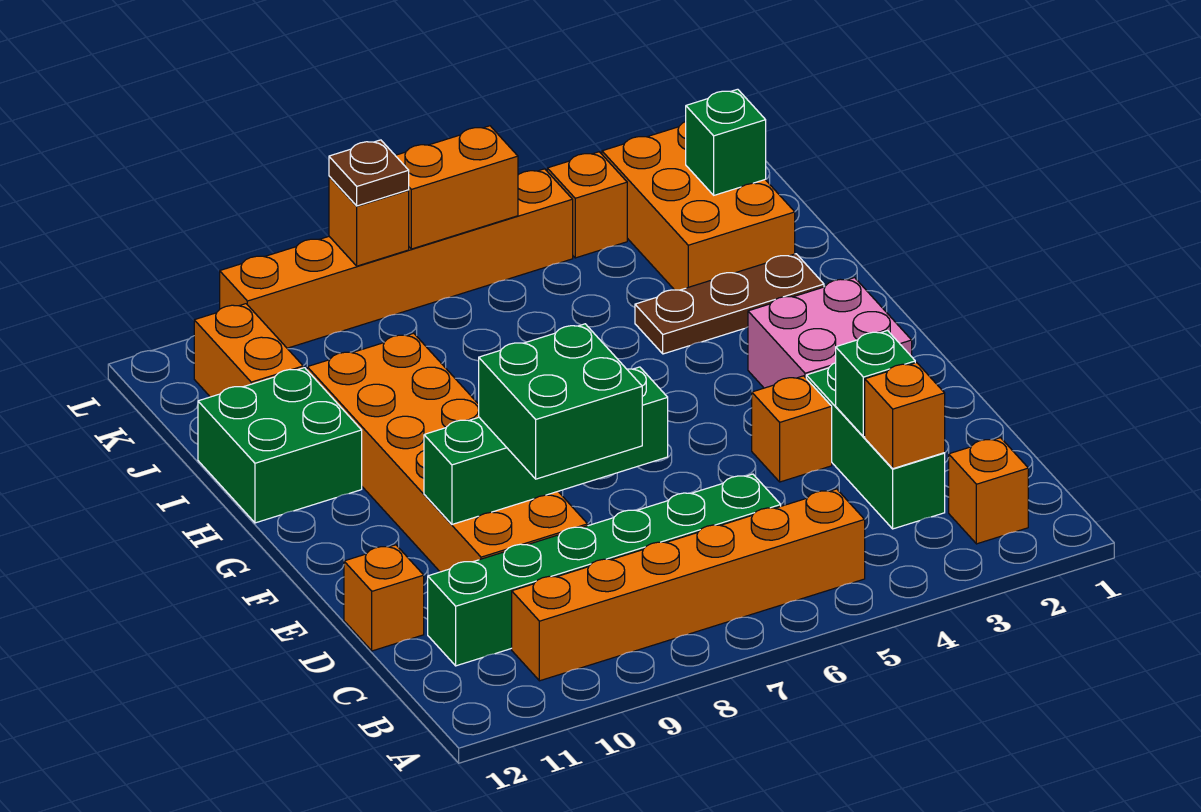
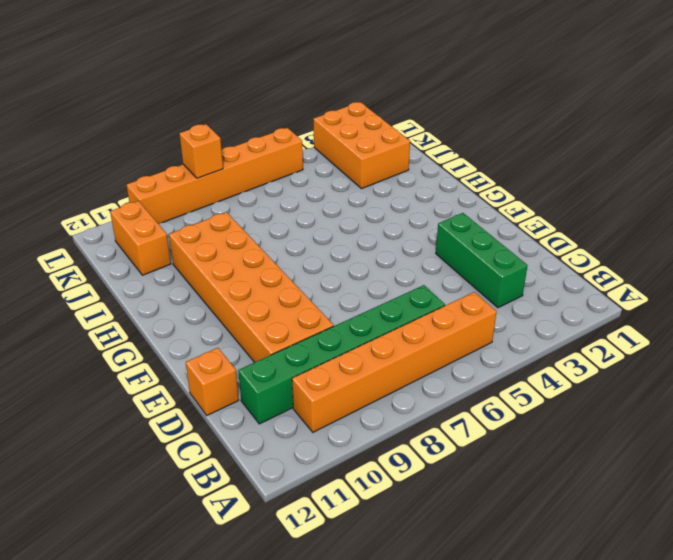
none -> orange 1x1 brick [949,438,1028,544]
none -> orange 1x1 brick [752,376,832,482]
none -> pink 2x2 brick [748,278,912,388]

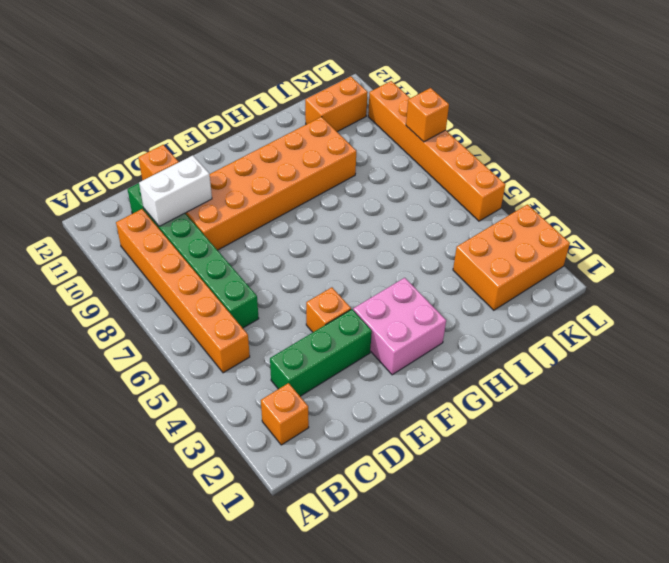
white 1x2 brick [139,155,212,226] -> none
none -> green 2x2 brick [198,368,362,523]
none -> brown 1x3 plate [635,254,824,354]
none -> orange 1x1 brick [547,152,627,258]

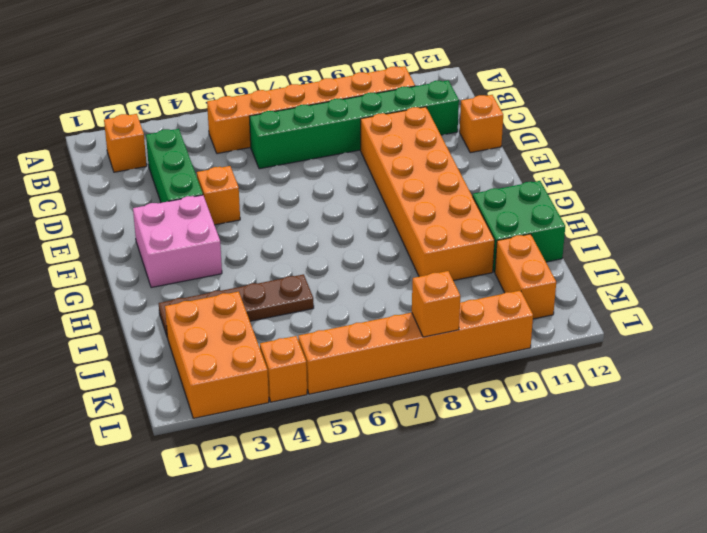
brown 1x4 plate [159,274,314,336] -> brown 1x3 plate [635,254,824,354]
none -> orange 1x1 brick [865,363,945,469]
none -> green 1x1 brick [836,331,915,437]
none -> green 1x4 brick [424,367,668,524]

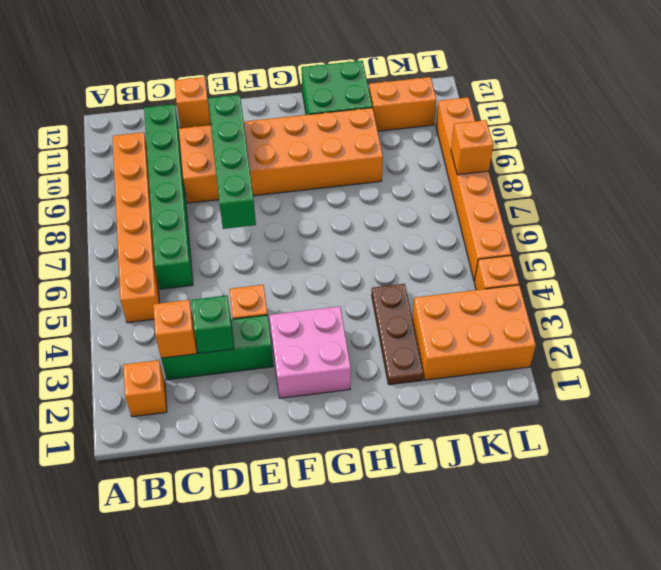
none -> green 1x1 brick [686,89,766,195]
none -> orange 1x2 brick [395,126,518,249]
none -> green 2x2 brick [479,324,642,479]

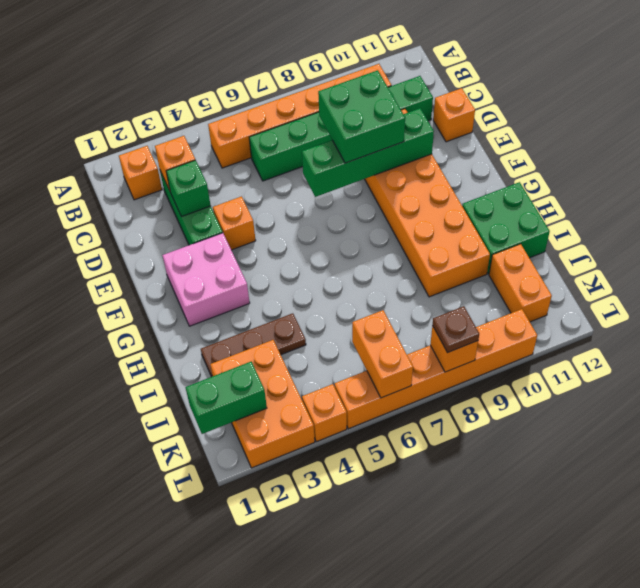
green 1x2 brick [185,362,267,434] -> green 1x1 brick [686,89,766,195]
orange 1x2 brick [352,310,413,398] -> orange 1x2 brick turned to [395,126,518,249]

